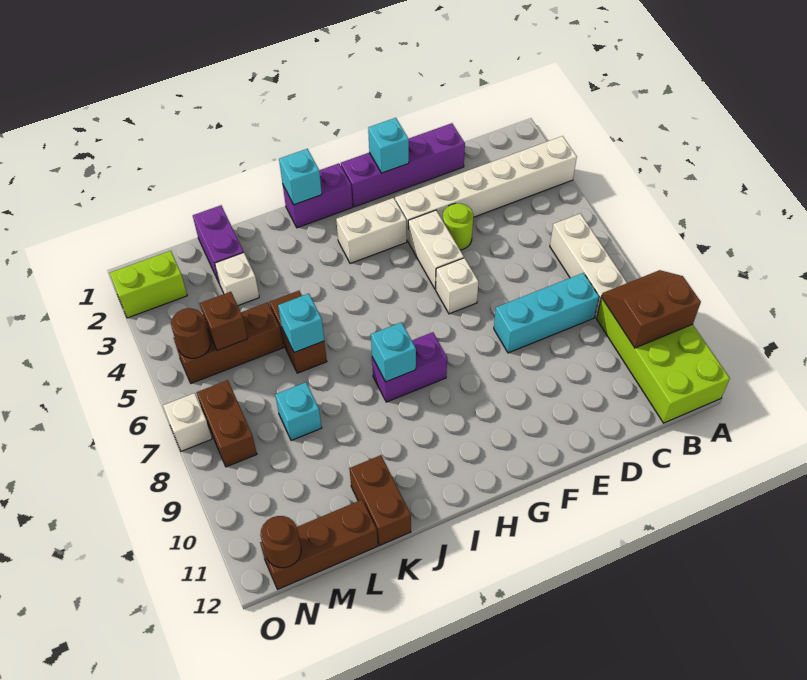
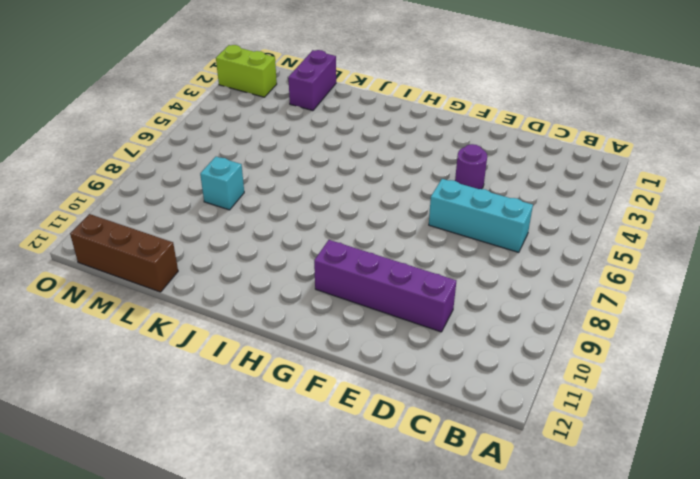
cyan 1x3 brick [429,179,533,252] -> cyan 1x3 brick moved to [494,273,599,353]
purple 1x4 brick [314,240,456,332] -> purple 1x4 brick moved to [341,123,465,207]
purple 1x1 round brick [455,144,487,189] -> lime 1x1 round brick [443,203,473,250]
none -> white 1x6 brick [395,136,577,242]
none -> lime 2x4 brick [596,298,730,423]
none -> white 1x3 brick [550,214,627,317]

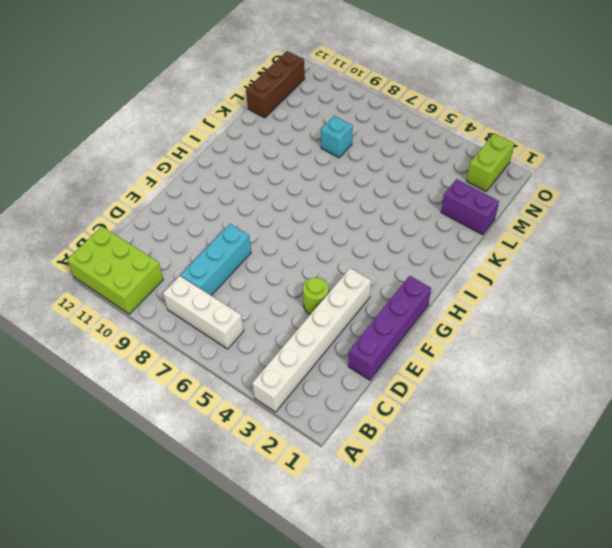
lime 2x3 brick [67,227,163,314] -> lime 2x4 brick [596,298,730,423]
none -> white 1x2 brick [408,210,464,289]
none -> white 1x1 brick [436,258,479,314]
none -> white 1x2 brick [336,198,407,264]

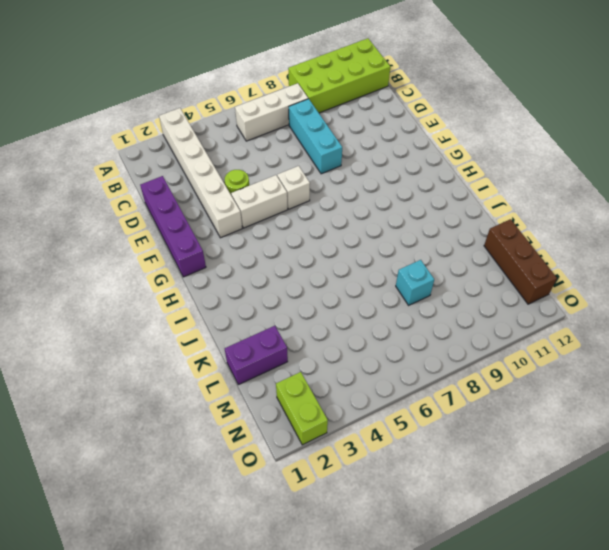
none -> white 1x2 brick [336,198,407,264]
none -> purple 1x2 brick [283,163,353,228]
none -> purple 1x2 brick [372,332,447,402]

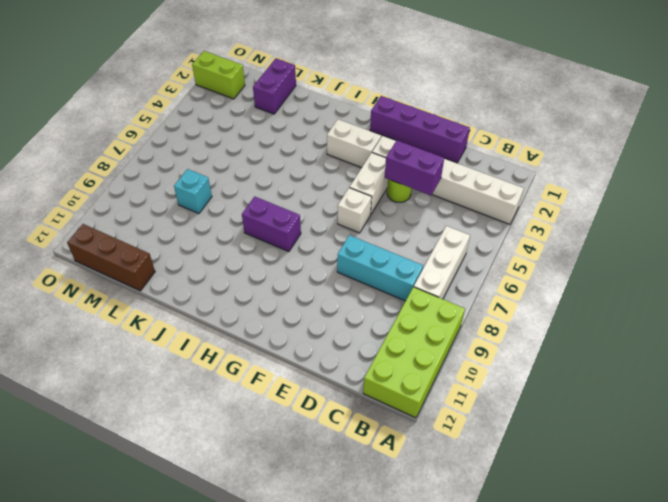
purple 1x2 brick [385,140,444,195] -> purple 1x2 brick moved to [283,163,353,228]
none -> brown 1x2 brick [270,291,327,373]
none -> brown 1x2 brick [349,455,411,545]
none -> white 1x1 brick [215,253,259,306]

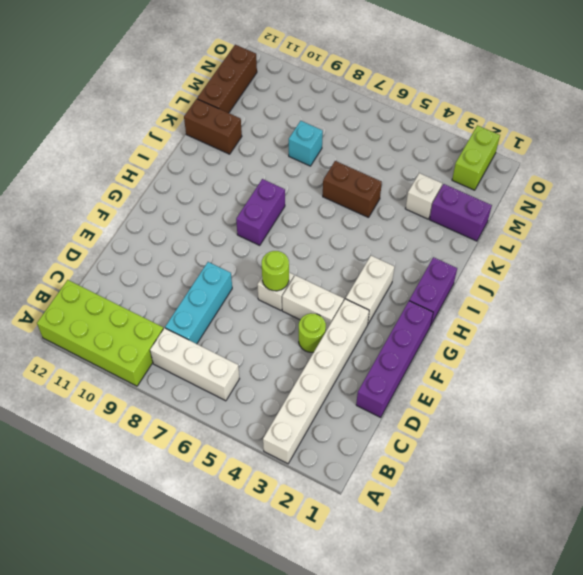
lime 1x1 round brick [262,251,289,291] -> none
none -> brown 1x3 brick [174,302,283,383]
none -> brown 1x2 brick [197,380,257,467]
none -> white 1x1 brick [163,393,212,451]

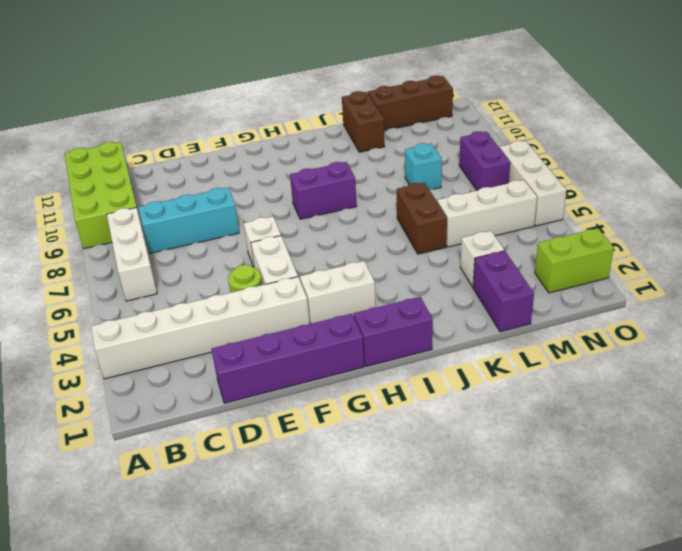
white 1x3 brick [437,180,537,247] -> brown 1x3 brick [174,302,283,383]
purple 1x2 brick [459,131,510,190] -> brown 1x2 brick [197,380,257,467]
white 1x3 brick [500,141,566,226] -> white 1x1 brick [163,393,212,451]
none -> brown 2x2 slope [602,270,701,348]
none -> cyan 1x1 brick [368,118,409,173]
none -> cyan 1x1 brick [279,149,322,205]

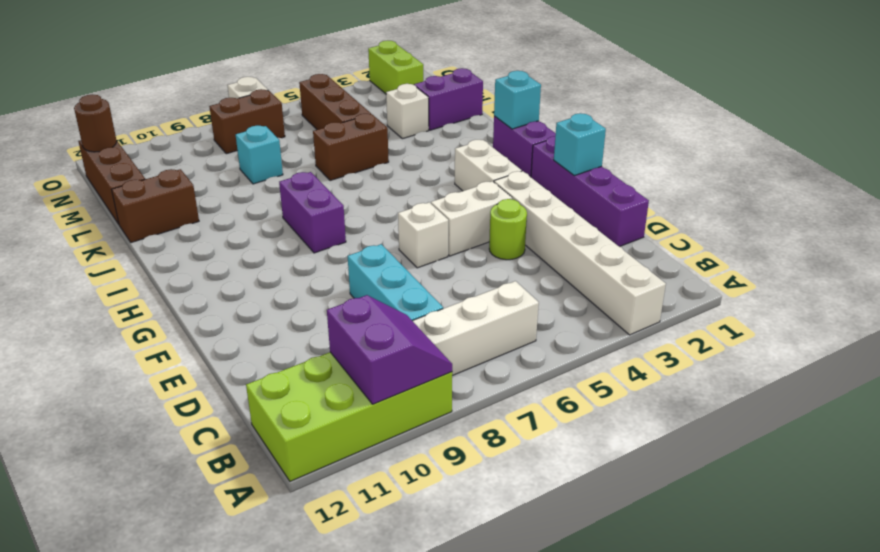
purple 2x2 slope [327,295,452,404] -> brown 2x2 slope [602,270,701,348]
none -> cyan 1x1 brick [371,322,416,382]
none -> cyan 1x1 brick [278,294,324,353]
none -> brown 1x1 brick [200,292,248,350]

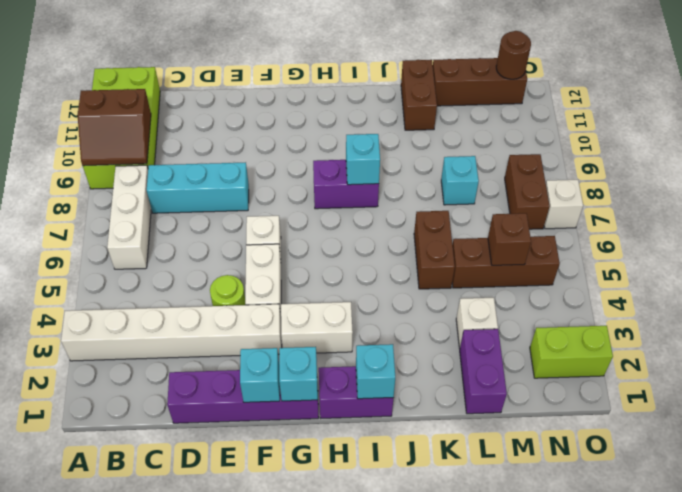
cyan 1x1 brick [279,347,318,401] -> cyan 1x1 brick moved to [278,294,324,353]
none -> brown 1x1 round brick [171,308,211,358]

